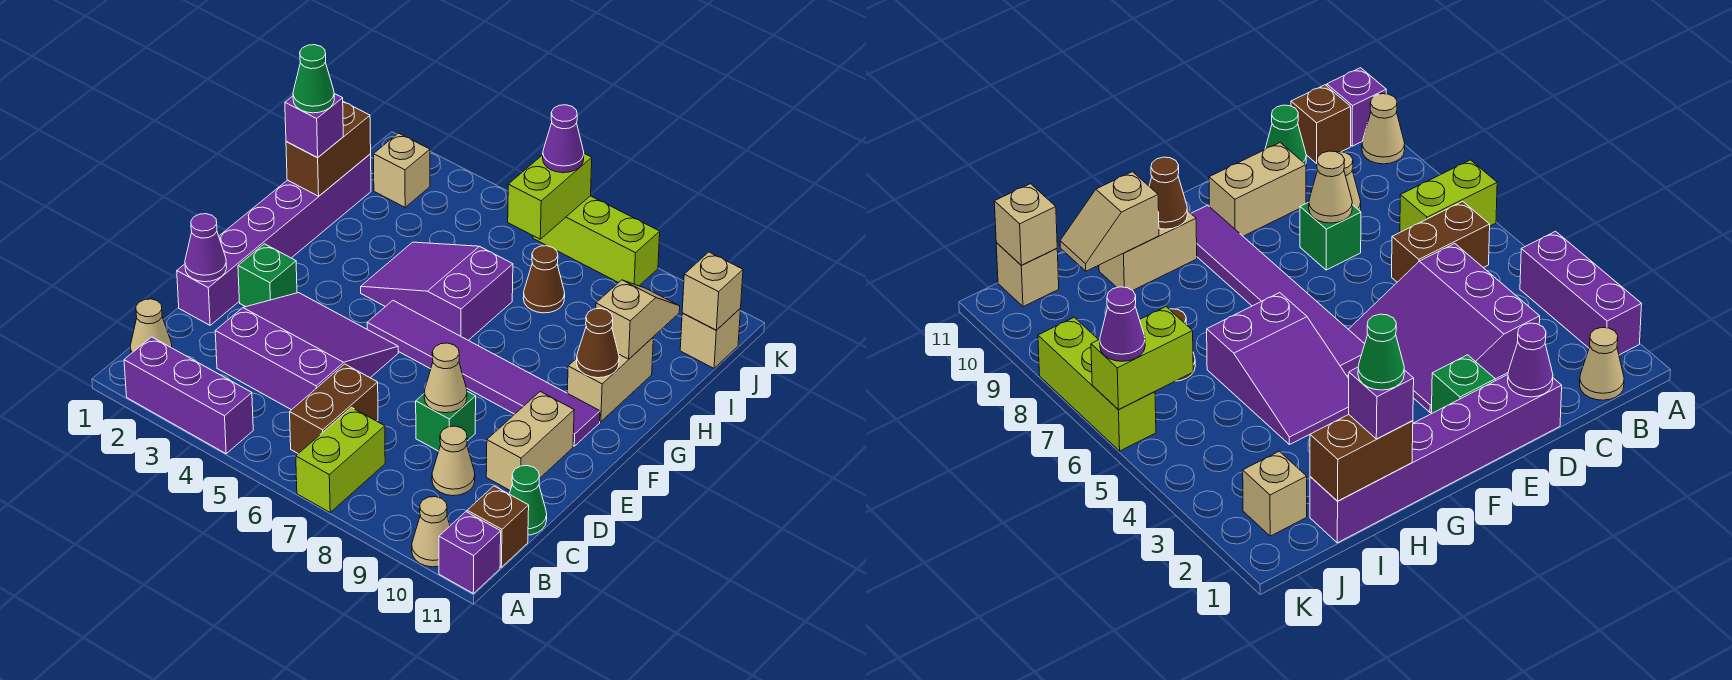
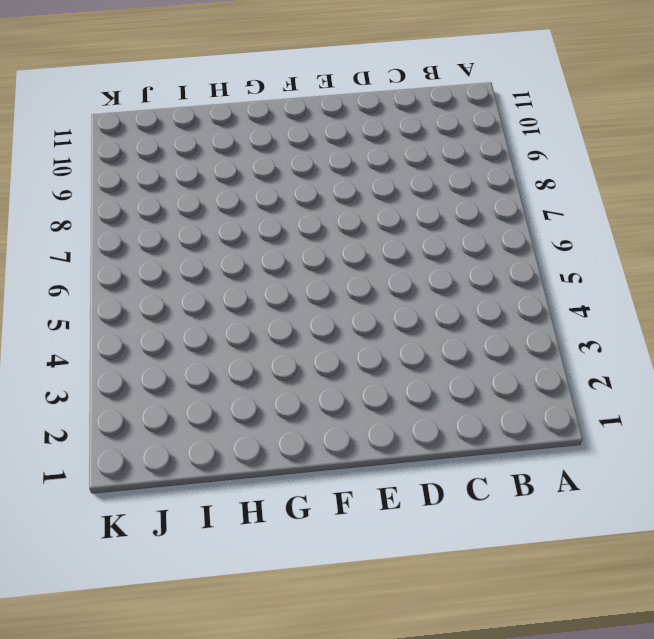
none -> purple 1x3 brick [124,337,253,454]
none -> lime 1x2 brick [296,408,385,512]
none -> tan 1x1 cone [412,497,450,567]
none -> purple 1x1 brick [439,512,501,593]

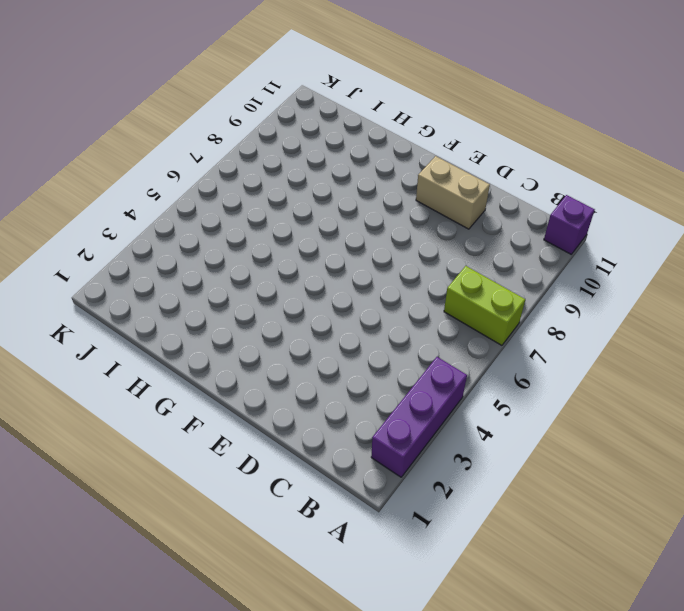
none -> tan 1x1 cone [412,497,450,567]
none -> tan 1x1 cone [130,299,172,353]
none -> brown 1x2 brick [290,364,378,454]
none -> brown 1x1 brick [467,486,529,567]

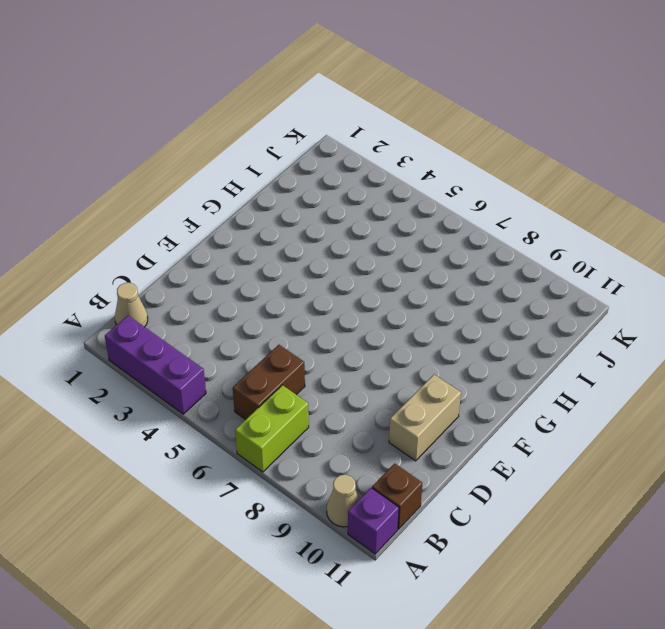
none -> purple 3x3 slope [215,293,398,410]
none -> tan 1x1 cone [432,426,475,496]
none -> green 1x1 cone [509,466,547,535]
none -> purple 1x6 brick [177,154,371,325]

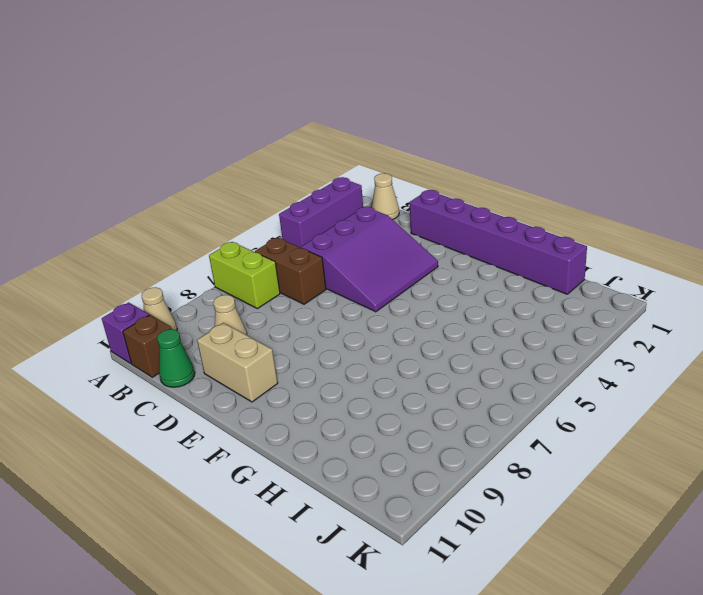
none -> green 1x1 brick [416,391,476,451]
none -> green 1x1 brick [238,244,297,307]
none -> purple 1x6 tile [367,301,600,446]
none -> purple 2x3 slope [361,242,513,340]

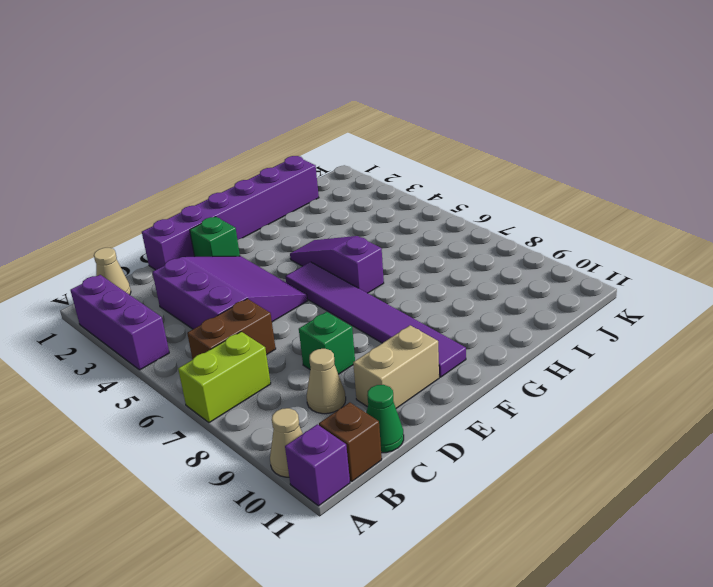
purple 1x3 slope [290,236,384,293] -> purple 2x3 slope [361,242,513,340]
none -> tan 1x2 brick [567,338,653,422]
none -> brown 1x1 cone [523,246,565,313]
none -> tan 1x1 brick [373,133,430,207]
none -> tan 1x1 brick [680,309,741,368]

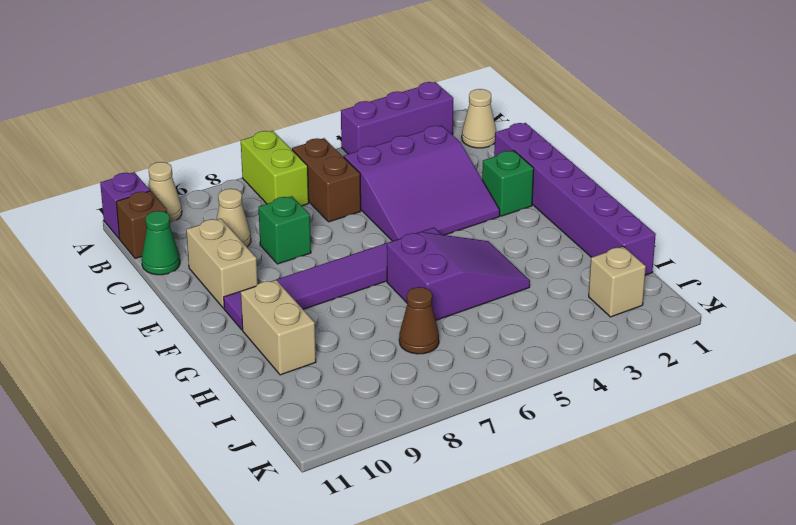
none -> tan 1x1 brick [680,309,741,368]
none -> lime 1x3 brick [533,196,660,286]
none -> purple 1x1 cone [185,214,227,282]
none -> tan 1x1 cone [424,343,467,413]

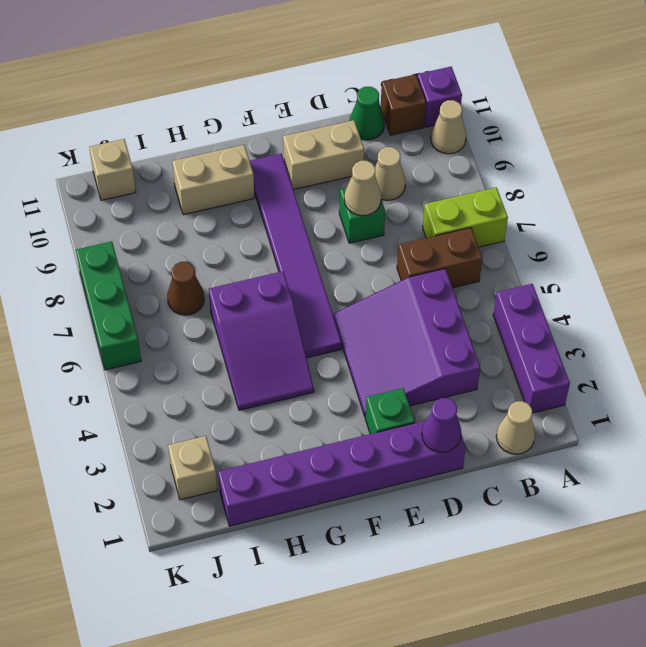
green 1x3 brick [76,241,141,370] -> lime 1x3 brick [533,196,660,286]
none -> brown 1x1 cone [577,308,619,378]
none -> brown 1x2 brick [286,102,371,196]
none -> tan 1x2 slope [596,280,680,359]
none -> lime 1x2 brick [508,154,592,239]

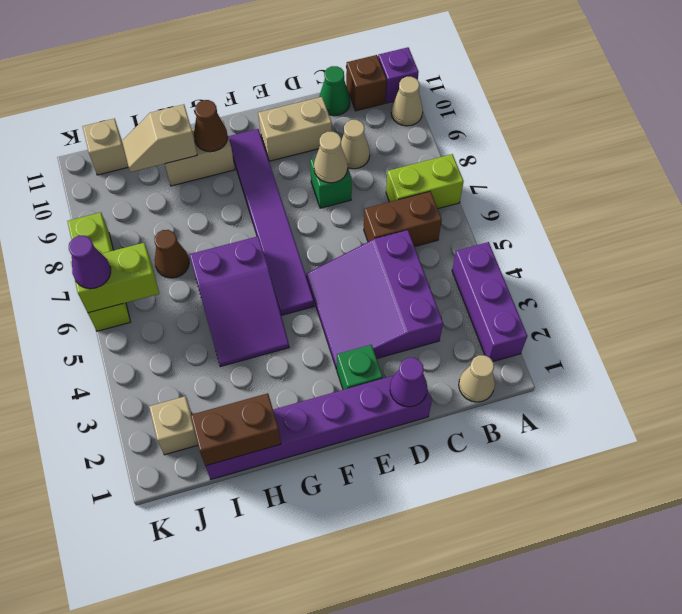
none -> tan 1x1 brick [682,252,743,330]
none -> purple 1x1 brick [285,94,343,158]
none -> green 1x1 cone [293,45,334,113]

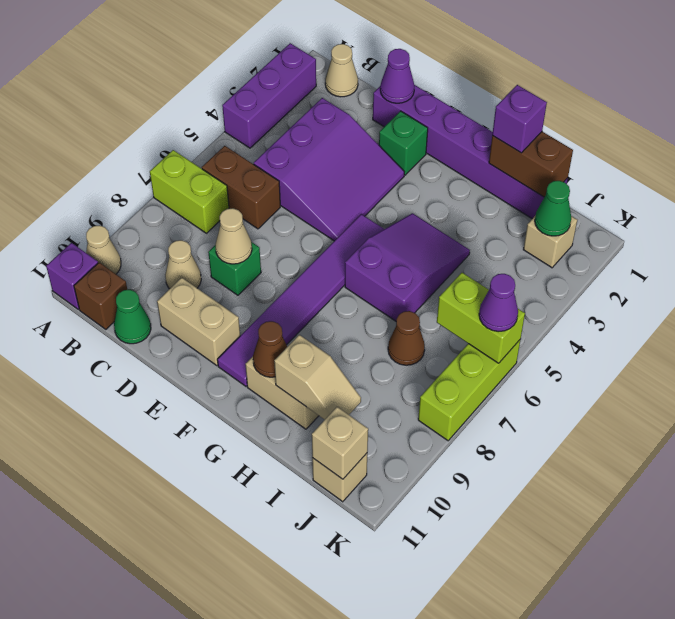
green 1x1 cone [535,181,571,236] -> green 1x1 cone moved to [293,45,334,113]

